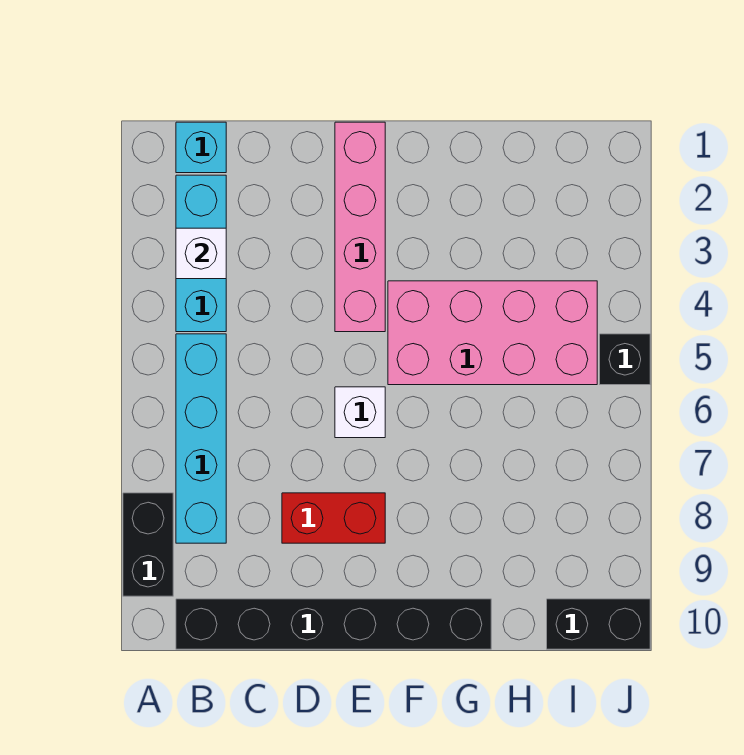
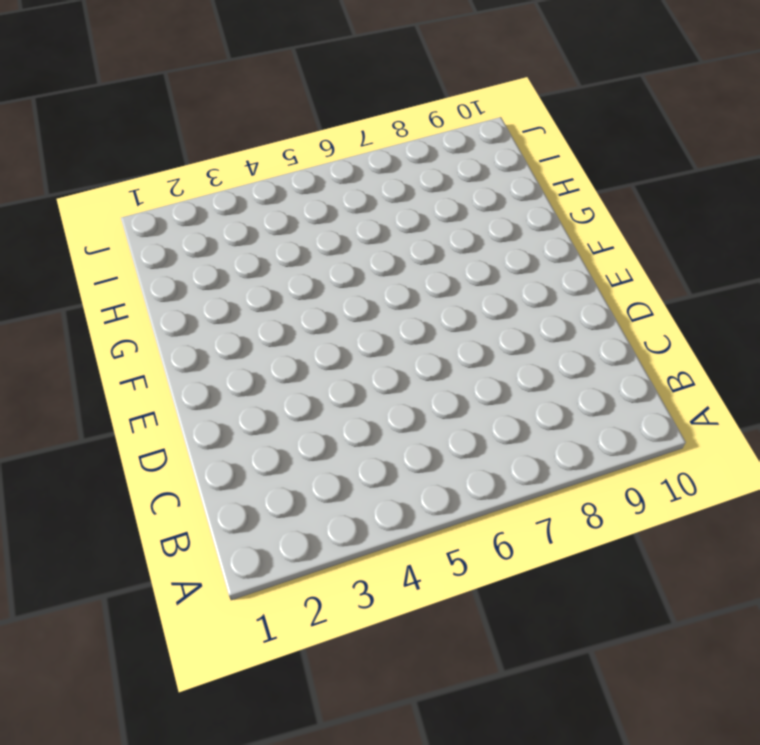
none -> black 1x2 brick [123,493,173,596]
none -> cyan 1x1 brick [176,122,226,173]
none -> cyan 1x3 brick [176,175,226,332]

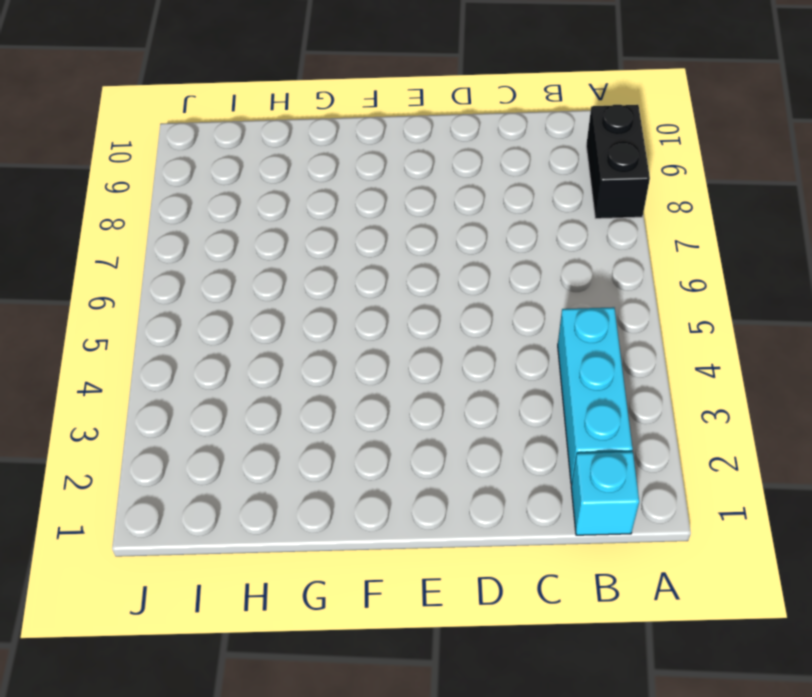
none -> cyan 1x4 brick [176,334,226,543]
none -> black 1x6 brick [176,599,491,649]
none -> red 1x2 brick [282,493,385,543]

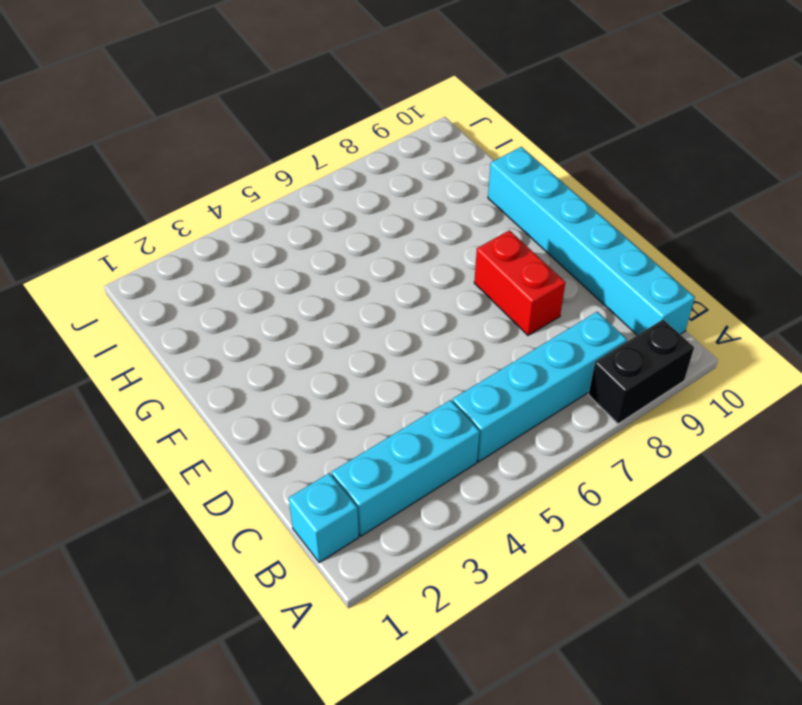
cyan 1x6 brick [488,147,695,335] -> black 1x6 brick [176,599,491,649]
none -> pink 1x4 brick [335,122,385,332]
none -> white 1x1 brick [335,387,385,438]
none -> pink 2x4 brick [388,281,597,385]

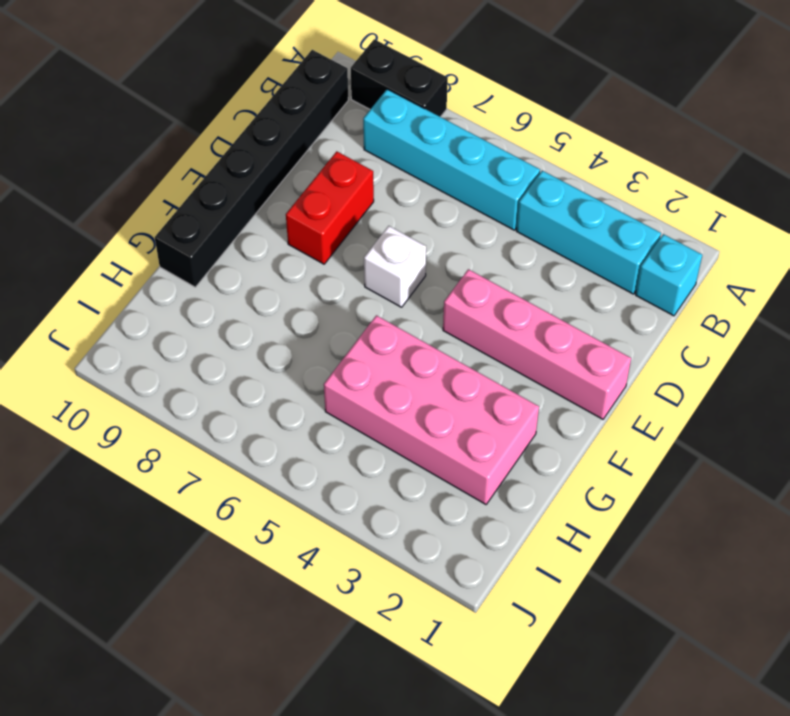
pink 2x4 brick [324,315,539,504] -> pink 2x4 brick turned to [388,281,597,385]
none -> black 1x2 brick [547,599,650,649]
none -> black 1x1 brick [600,334,650,385]
none -> white 1x1 brick [176,228,226,279]

